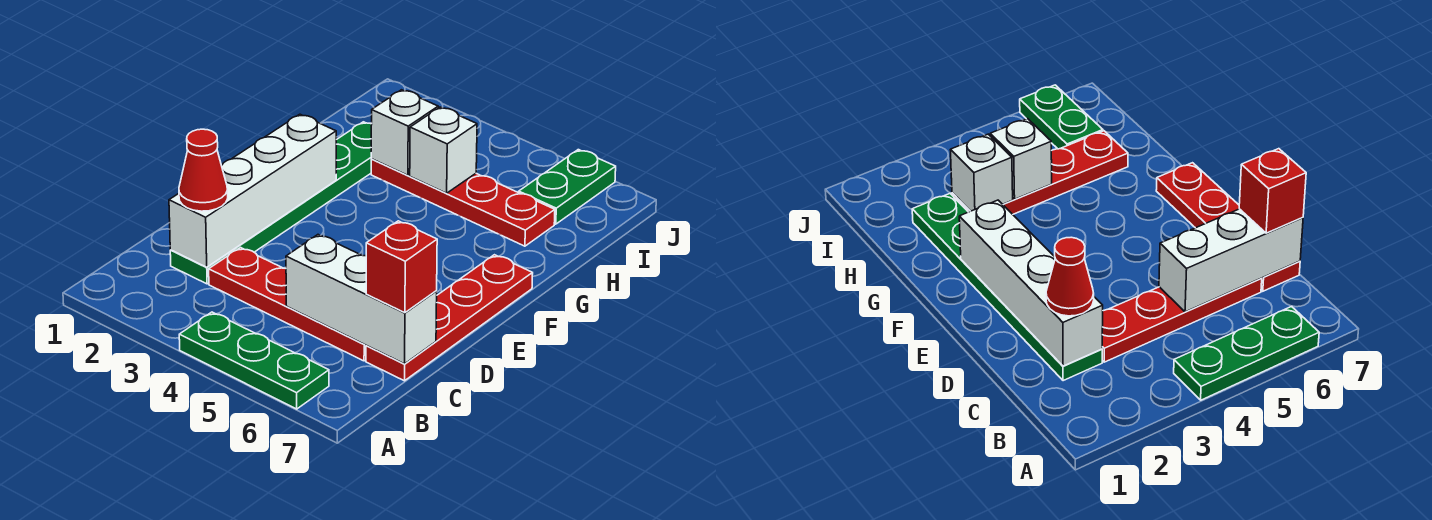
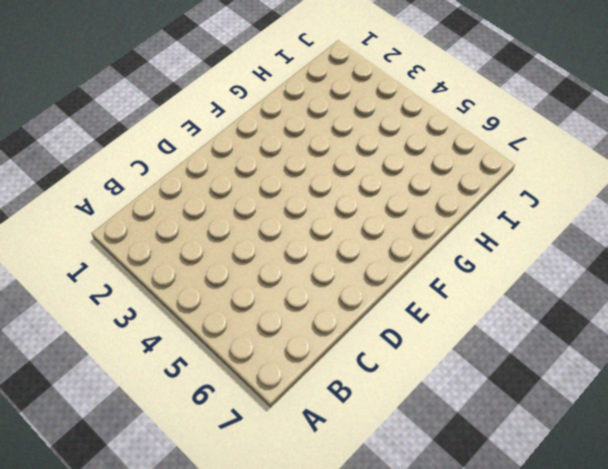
none -> green 1x3 plate [179,312,329,409]
none -> green 1x6 plate [170,122,372,284]
none -> red 1x4 plate [209,248,366,361]

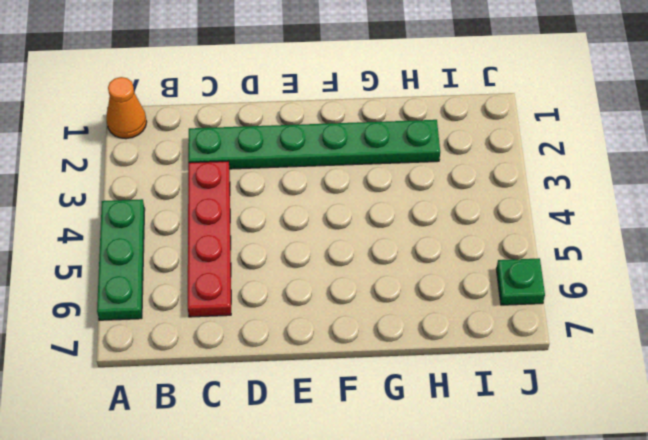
orange 1x1 cone [106,77,147,139] -> none
green 1x1 plate [496,258,545,305] -> green 1x2 plate [519,150,616,224]
none -> red 1x4 plate [366,255,533,381]
none -> red 1x4 plate [371,159,555,246]
none -> white 1x4 brick [169,114,336,267]

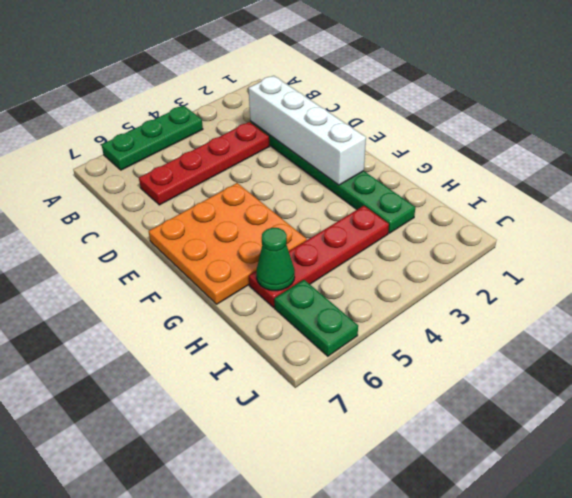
orange 3x3 plate [148,183,307,304] -> red 1x4 plate [366,255,533,381]
green 1x1 cone [256,228,295,291] -> none
none -> white 1x3 brick [286,235,437,364]
none -> white 1x1 brick [371,90,438,175]
none -> white 1x1 brick [410,107,477,193]

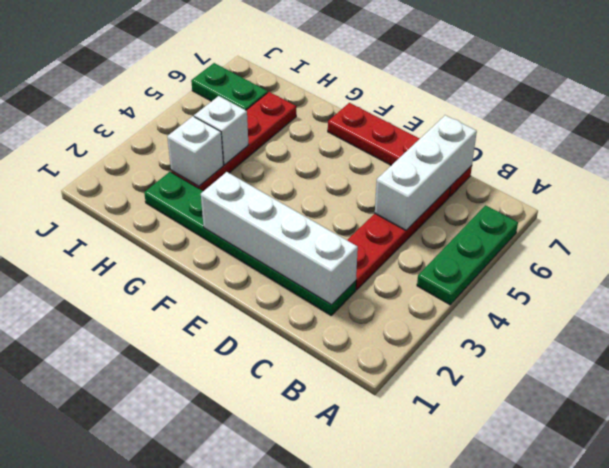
none -> red 1x1 cone [179,129,228,211]
none -> red 1x1 brick [366,221,437,313]

